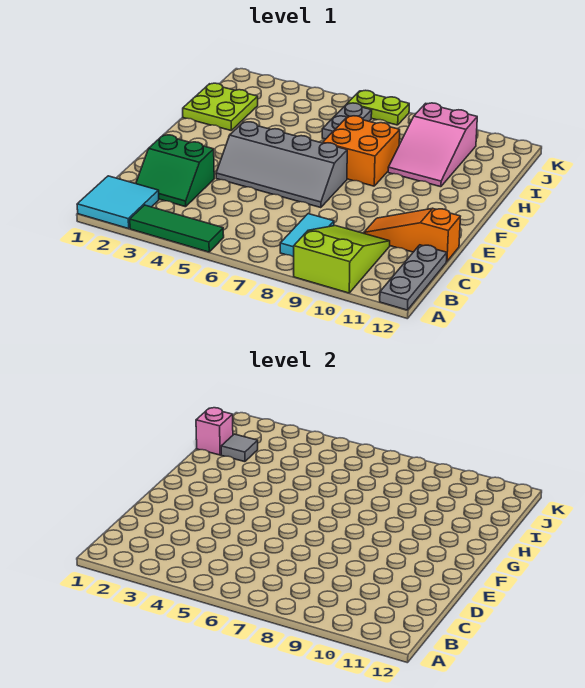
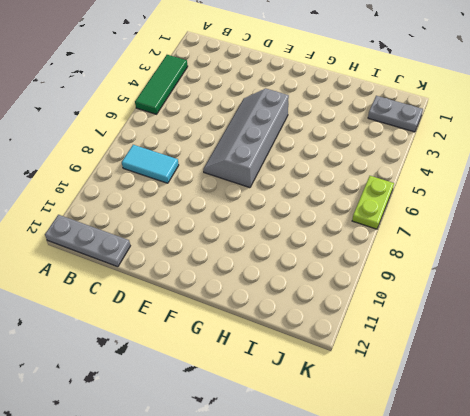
grey 1x2 plate [368,96,423,132] -> grey 1x2 plate moved to [322,103,372,139]
none -> cyan 2x2 tile [77,176,159,229]
none -> lime 2x3 slope [294,226,390,293]
none -> green 2x2 slope [136,135,214,207]

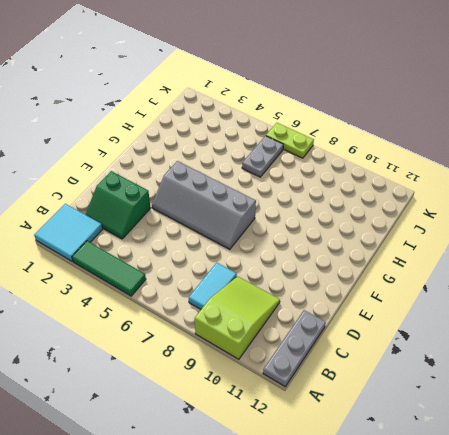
none -> orange 1x3 slope [364,208,461,262]
none -> orange 2x2 brick [323,116,400,186]
none -> lime 2x2 plate [183,83,258,130]

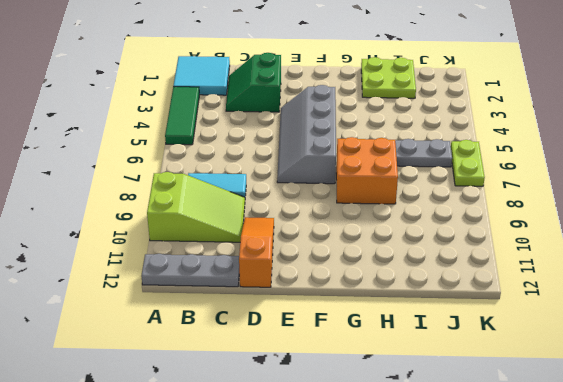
none -> pink 2x3 slope [388,103,477,187]
none -> pink 1x1 brick [196,408,233,455]
none -> grey 1x1 tile [221,434,258,462]

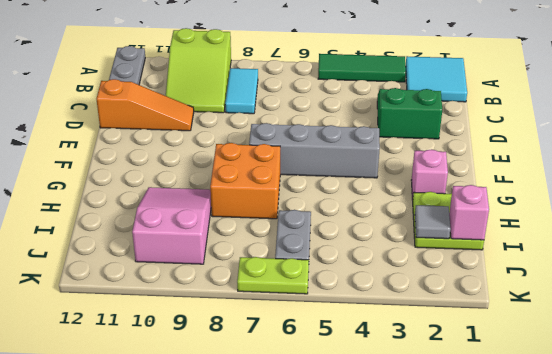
pink 1x1 brick [411,150,448,200] -> none

